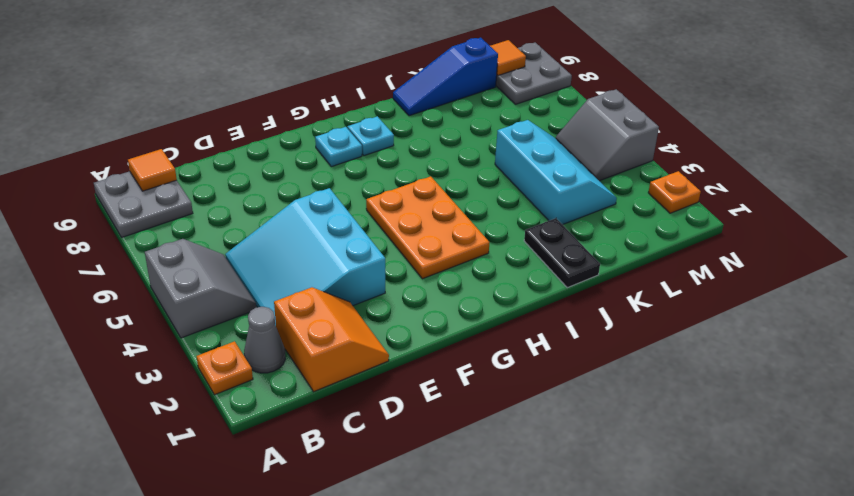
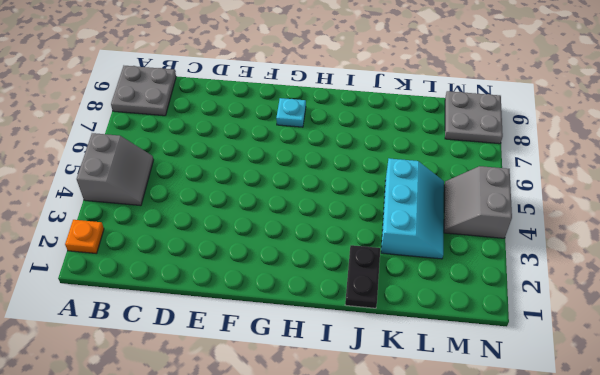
none -> grey 1x1 cone [244,307,285,373]
none -> orange 2x2 slope [274,287,389,392]
none -> cyan 3x3 slope [225,188,385,325]

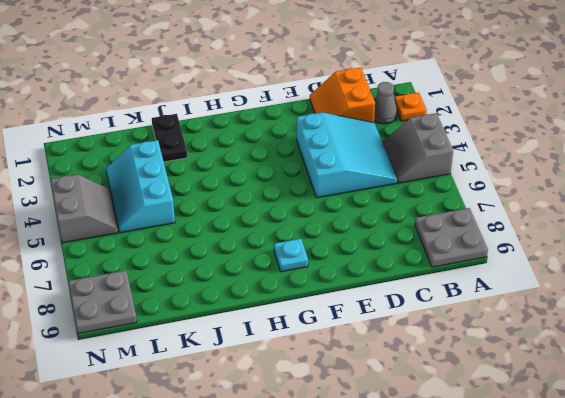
none -> orange 2x3 plate [366,176,490,279]
none -> cyan 1x1 plate [347,116,394,156]
none -> blue 1x3 slope [393,38,498,116]

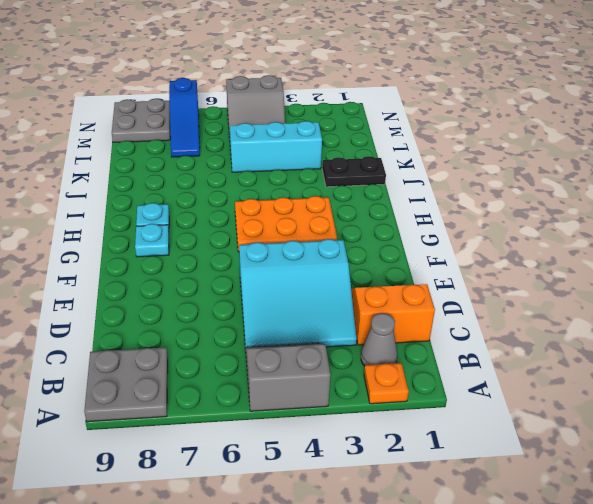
blue 1x3 slope [169,78,200,157] -> blue 1x3 slope moved to [393,38,498,116]
none -> orange 1x1 plate [648,171,701,213]
none -> orange 1x1 tile [128,149,177,191]
none -> orange 1x1 tile [490,40,526,75]

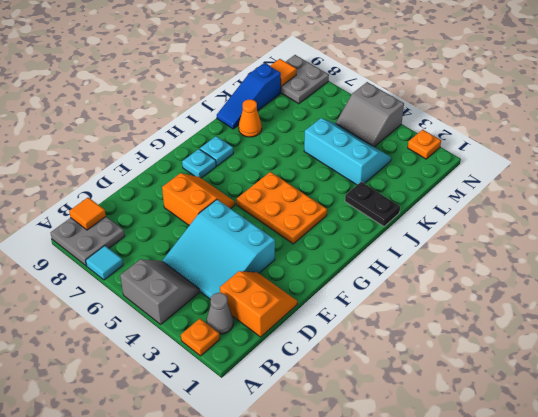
cyan 1x1 tile [86,246,123,280] -> none
orange 2x2 slope [162,173,235,226] -> none
orange 1x1 cone [239,100,262,137] -> none

